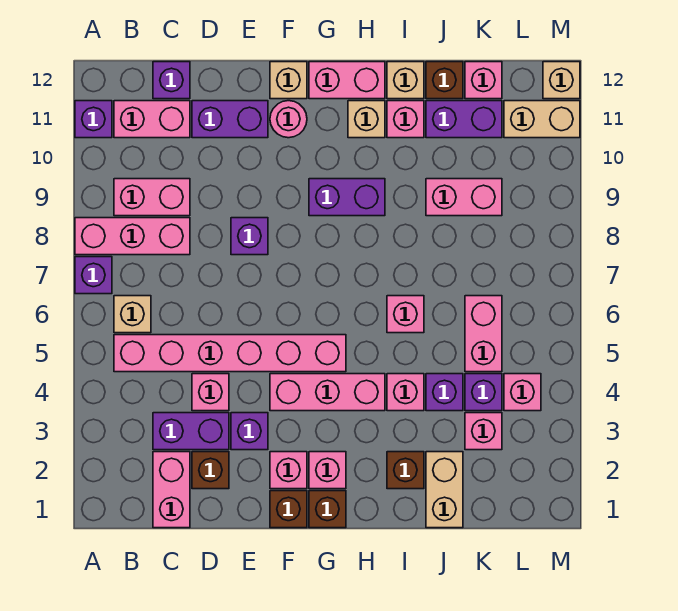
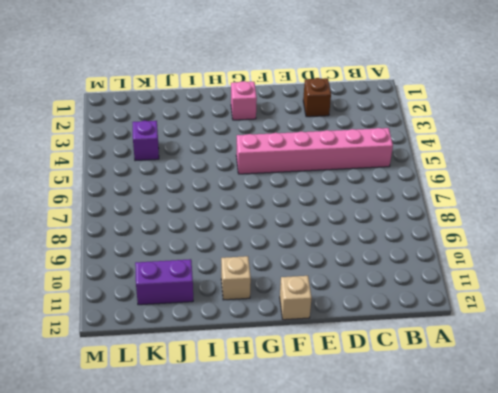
none -> purple 1x1 brick [75,257,112,294]
none -> pink 1x3 brick [75,218,190,255]
none -> purple 1x1 brick [75,101,112,138]
none -> tan 1x1 brick [114,296,151,333]

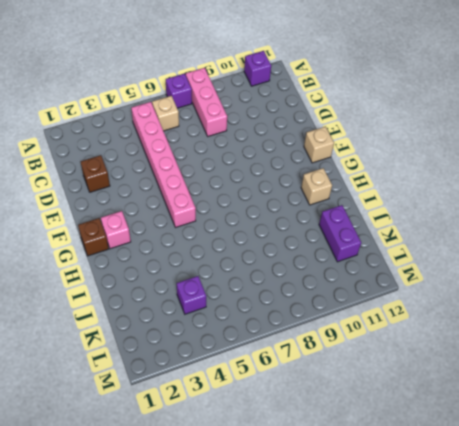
none -> pink 1x2 brick [114,179,190,216]
none -> pink 1x2 brick [114,101,190,138]
none -> pink 1x2 brick [153,452,190,528]
none -> purple 1x2 brick [153,413,229,450]

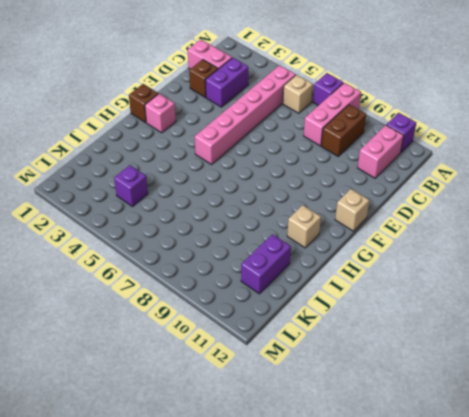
brown 1x2 brick [321,104,366,156] -> pink 1x2 brick [114,179,190,216]
none -> purple 1x1 brick [153,62,190,99]
none -> pink 1x1 brick [192,374,229,411]
none -> purple 1x2 brick [192,101,268,138]
none -> purple 1x1 brick [231,413,268,450]

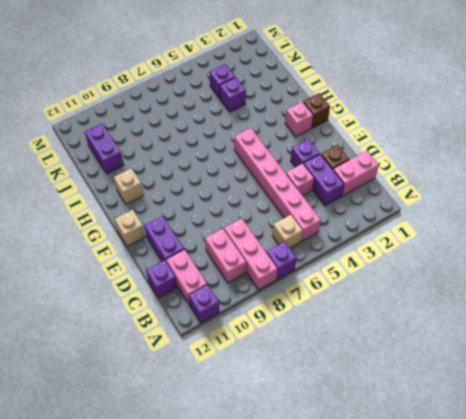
none -> purple 1x1 brick [231,218,268,255]
none -> brown 1x1 brick [270,491,307,528]
none -> pink 1x1 brick [270,452,307,489]
none -> pink 1x3 brick [270,374,385,411]

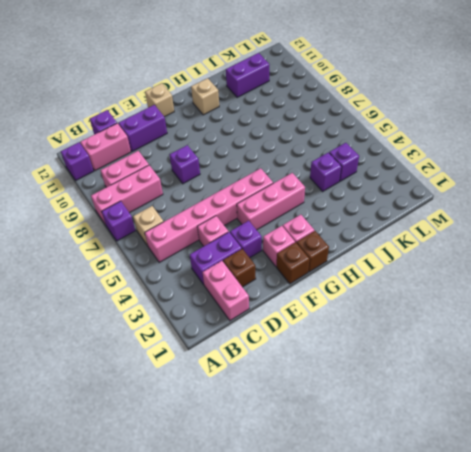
none -> pink 1x1 round brick [270,101,307,138]
none -> purple 1x2 brick [309,179,385,216]
none -> pink 1x2 brick [309,62,385,99]
none -> brown 1x1 brick [387,452,424,489]

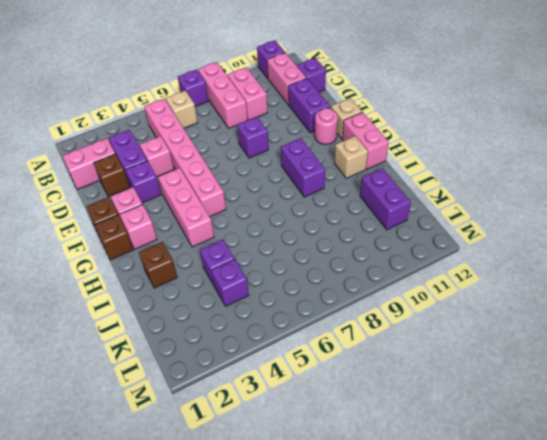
none -> pink 1x1 brick [387,374,424,411]
none -> pink 1x1 brick [387,296,424,333]
none -> pink 1x1 brick [387,101,424,138]
none -> tan 1x1 brick [387,62,424,99]

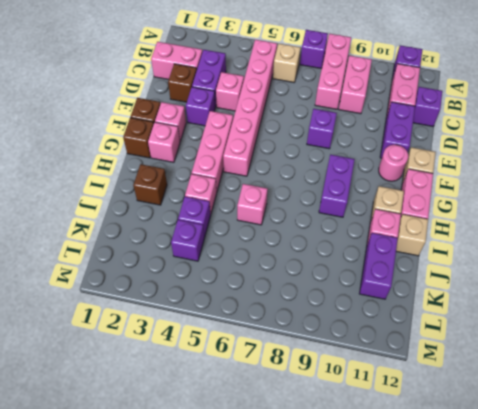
none -> tan 1x2 brick [426,452,463,528]
none -> pink 1x2 brick [426,179,502,216]
none -> brown 1x1 brick [426,62,463,99]
none -> pink 1x1 brick [465,413,502,450]

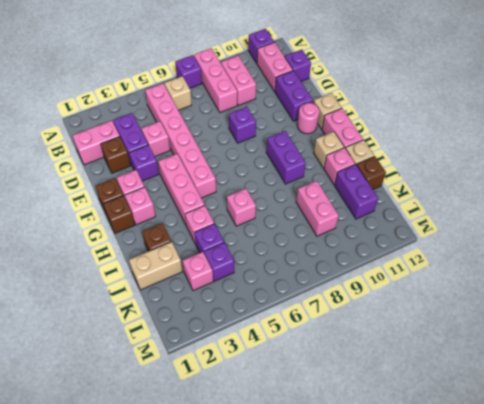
none -> pink 1x2 brick [465,296,502,372]
none -> pink 1x1 brick [465,62,502,99]
none -> pink 1x1 brick [504,374,541,411]
none -> tan 1x2 brick [504,101,580,138]

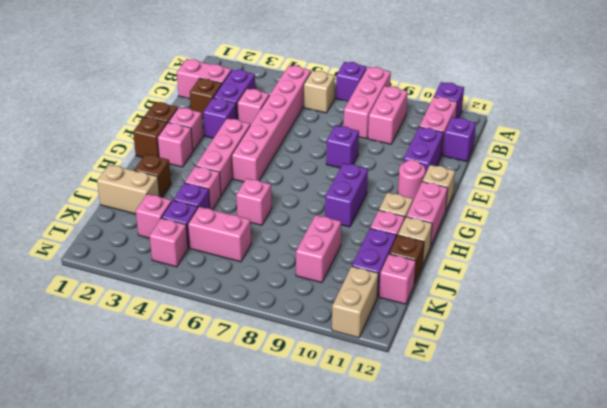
none -> tan 1x1 brick [543,62,580,99]

